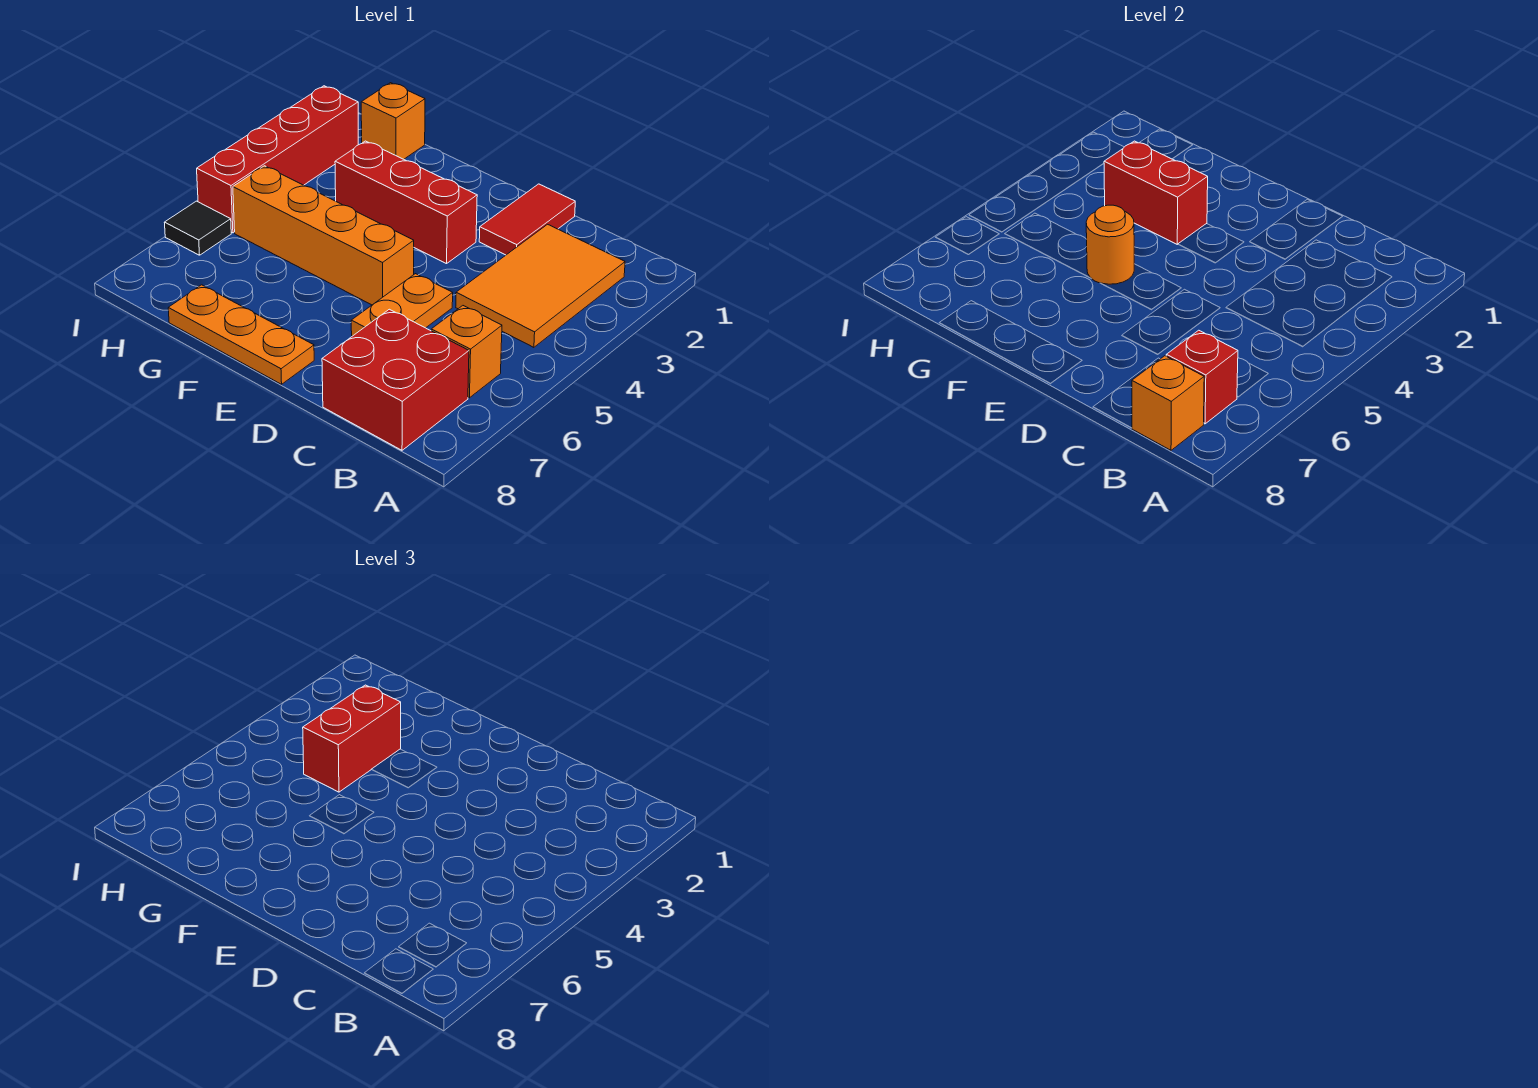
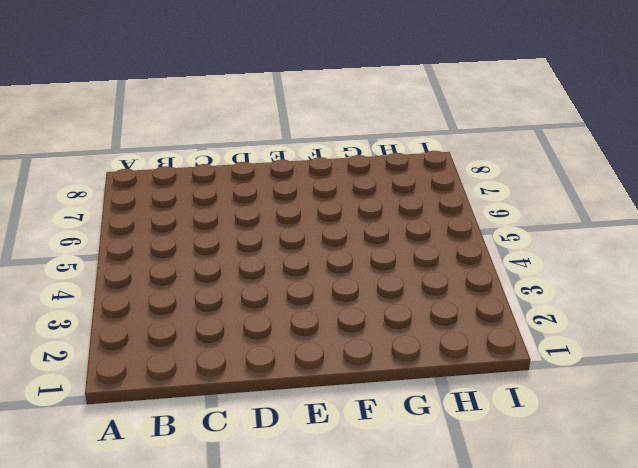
none -> orange 2x3 tile [456,224,625,347]
none -> orange 1x1 brick [431,306,502,398]
none -> red 2x2 brick [322,309,469,450]

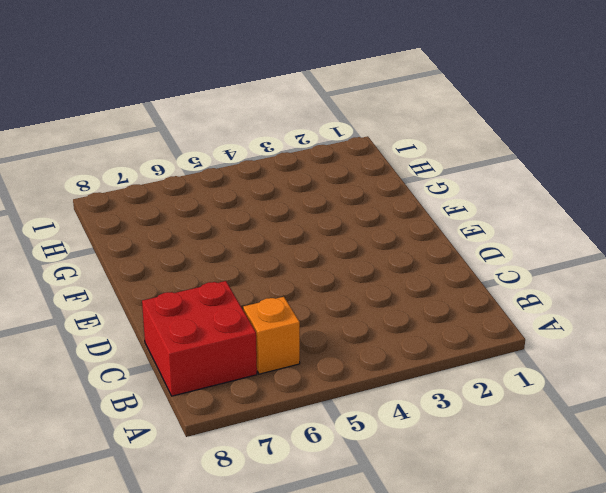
none -> orange 2x3 tile [456,224,625,347]
none -> red 1x2 tile [479,184,575,255]
none -> orange 1x2 plate [351,274,453,336]

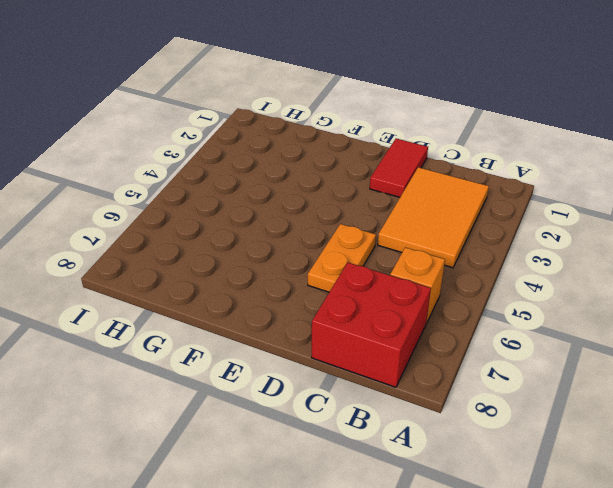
none -> red 1x3 brick [335,141,477,264]
none -> orange 1x4 brick [233,166,414,305]
none -> orange 1x3 plate [168,285,314,384]

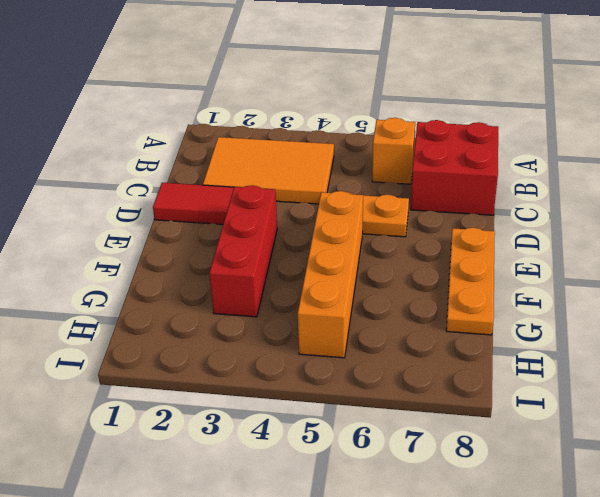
none -> orange 1x1 brick [361,83,425,159]
none -> red 1x4 brick [197,86,358,233]
none -> black 1x1 tile [164,201,231,255]

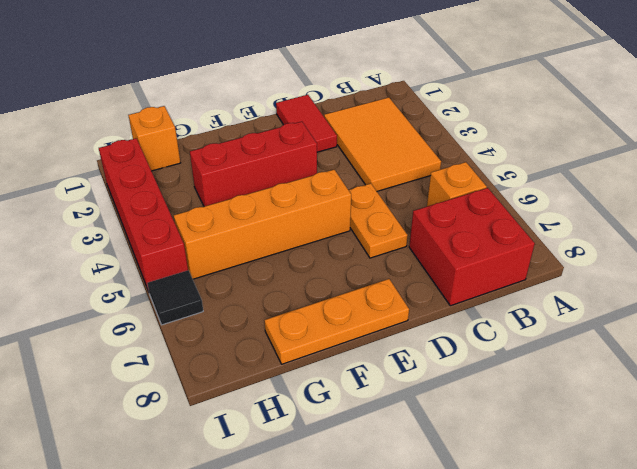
none -> red 1x1 brick [1166,330,1238,424]
none -> orange 1x1 brick [1132,356,1204,450]
none -> red 1x2 brick [1104,141,1208,244]

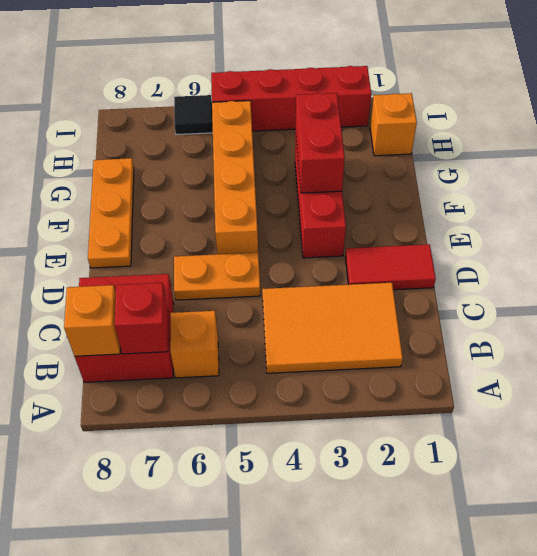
none -> orange 1x1 round brick [1086,205,1134,284]
none -> red 1x2 brick [303,685,401,792]

